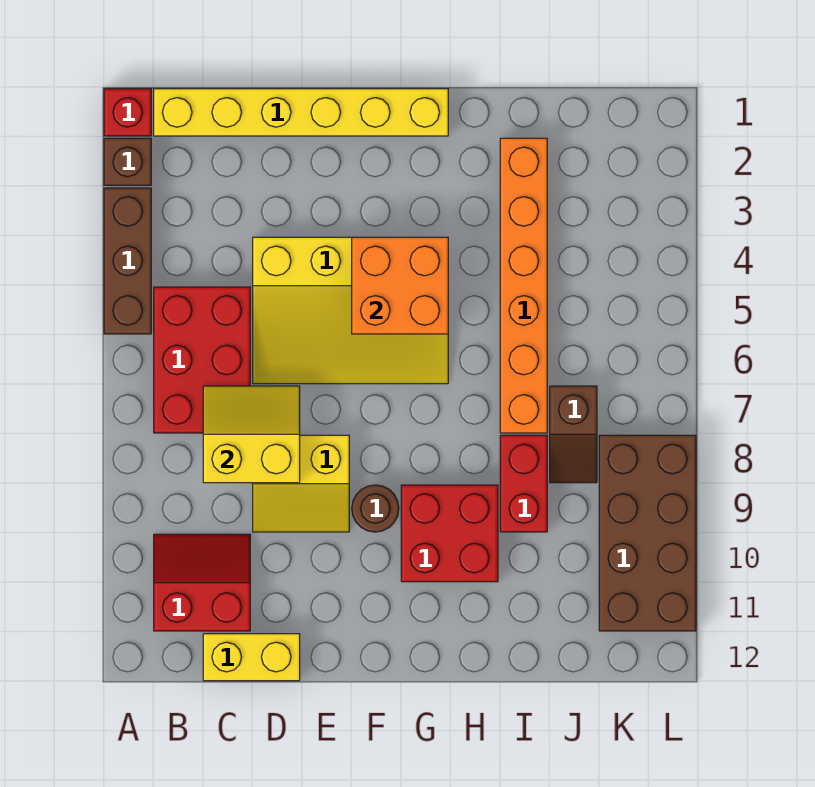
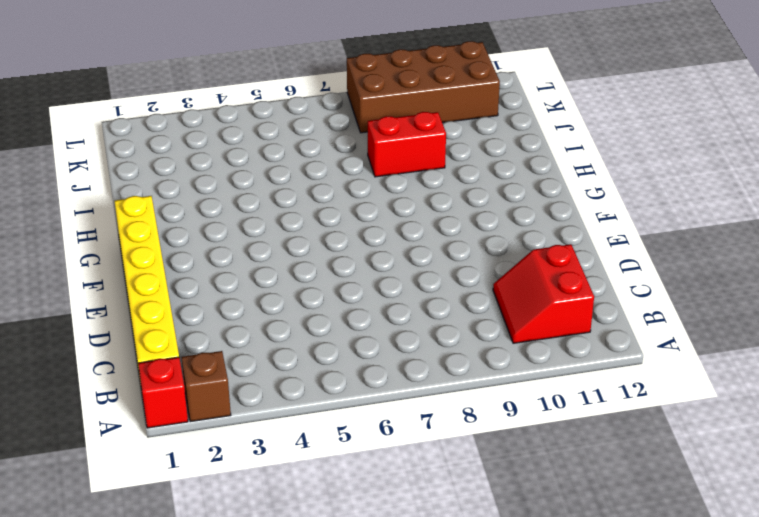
none -> brown 1x3 brick [104,188,151,334]
none -> red 2x3 brick [154,287,250,433]
none -> yellow 1x2 brick [203,634,300,681]

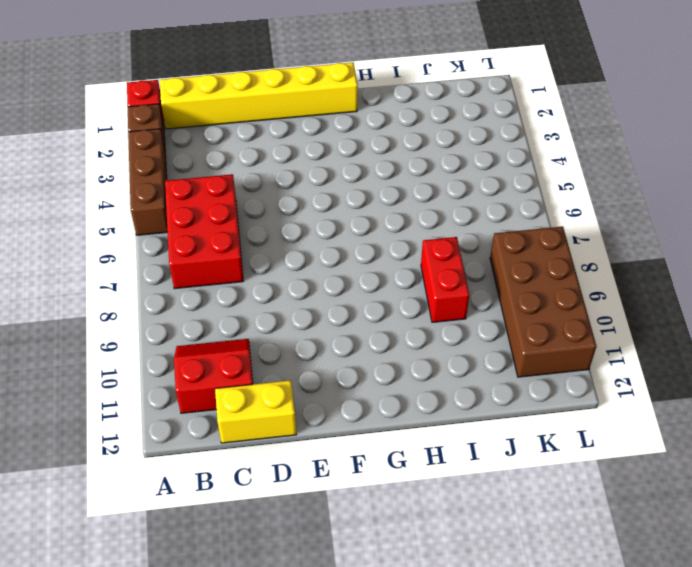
none -> yellow 3x4 slope [253,237,448,384]
none -> yellow 2x2 slope [253,435,349,532]
none -> brown 1x1 round brick [352,485,399,532]

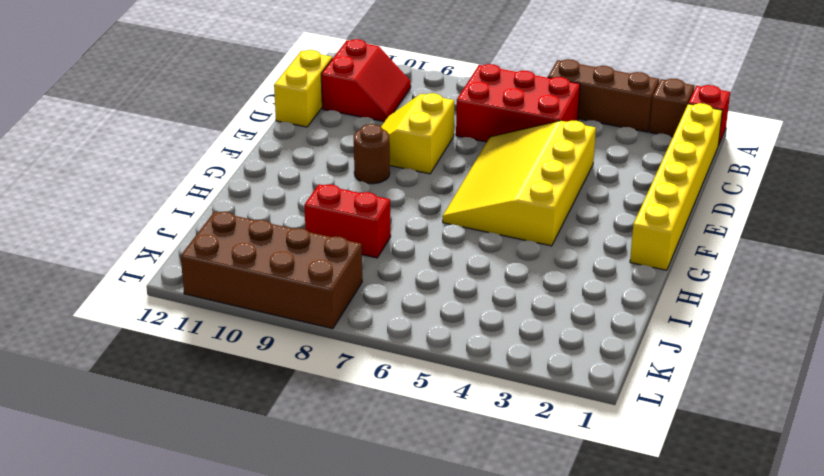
none -> red 2x2 brick [401,485,498,582]
none -> orange 1x6 brick [500,138,547,433]
none -> brown 1x2 slope [550,386,597,483]

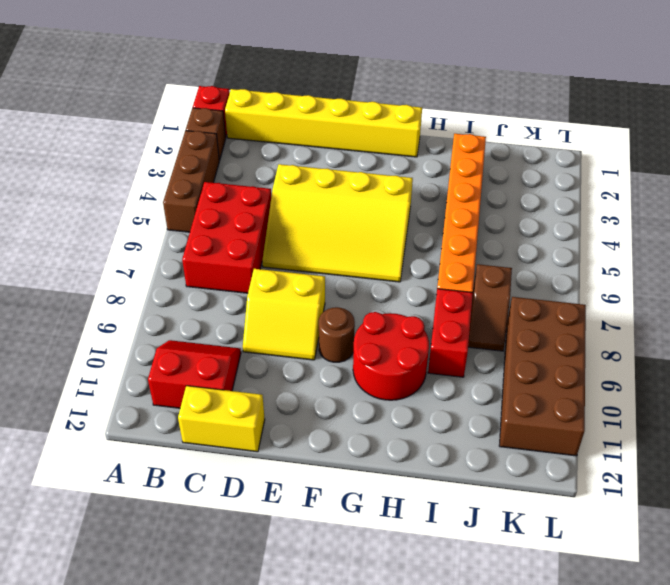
red 2x2 round brick [353,312,429,400] -> red 2x2 brick [401,485,498,582]
none -> yellow 2x2 slope [203,386,300,483]
none -> orange 2x2 brick [352,237,448,334]

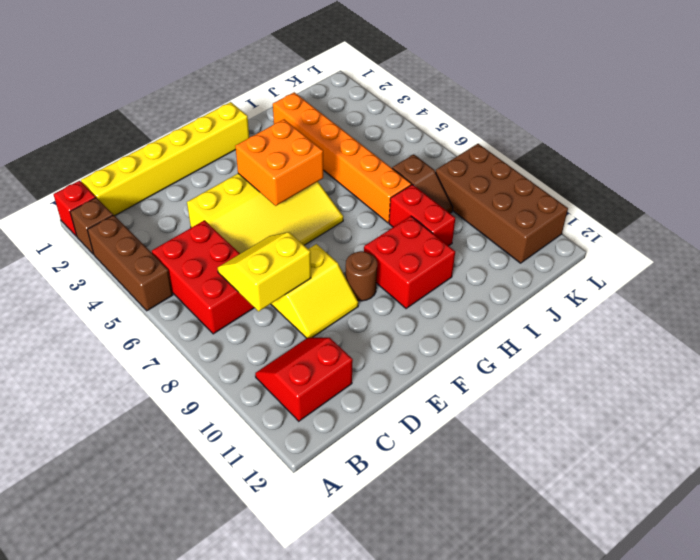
none -> yellow 1x2 brick [203,634,300,681]

